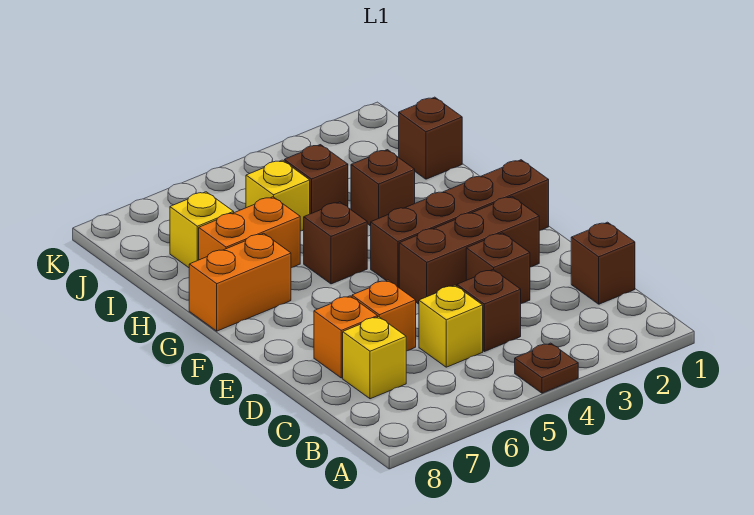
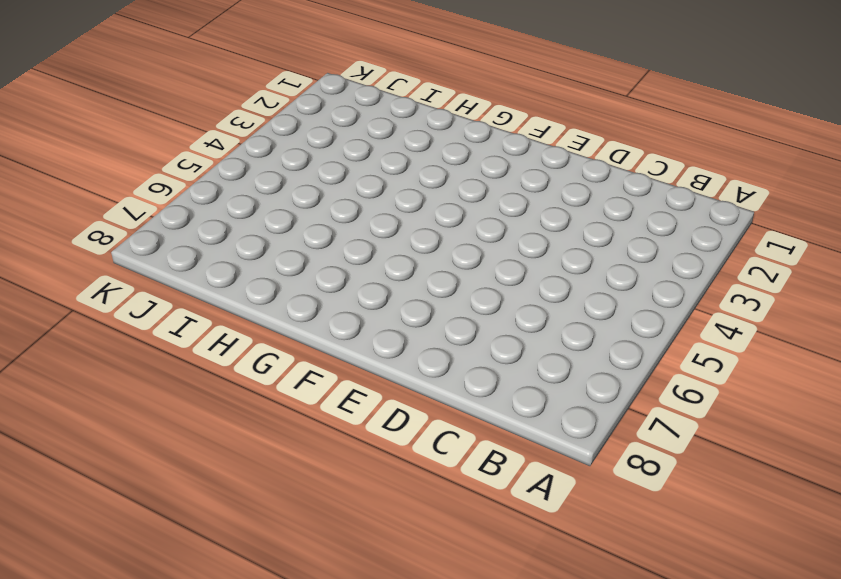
none -> brown 1x1 plate [515,343,578,393]
none -> brown 1x1 brick [571,222,635,304]
none -> brown 1x1 brick [457,269,521,352]

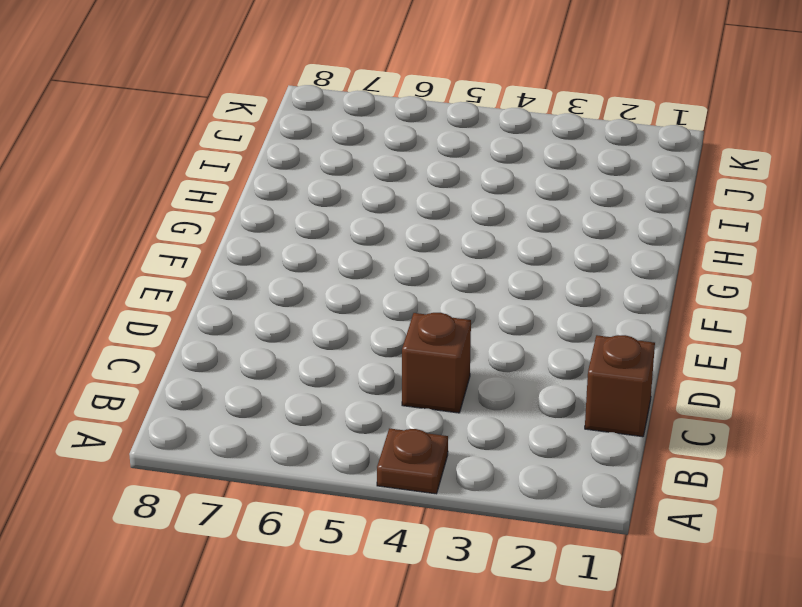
none -> yellow 1x1 brick [419,285,483,367]
none -> yellow 1x1 brick [343,317,406,399]
none -> brown 1x1 brick [466,233,530,304]

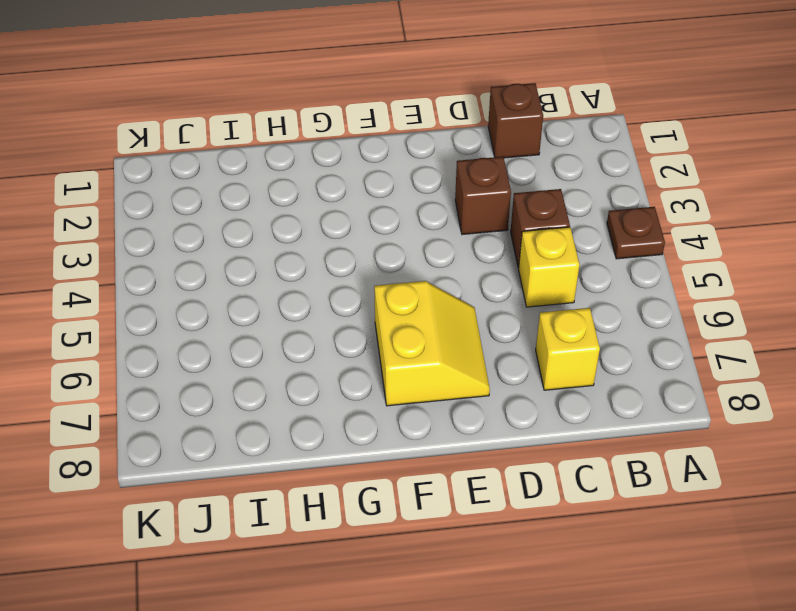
yellow 2x2 slope [374,281,490,406] -> none
none -> orange 1x1 brick [352,280,416,351]
none -> orange 1x1 brick [314,296,378,378]
none -> brown 1x3 brick [399,196,539,304]

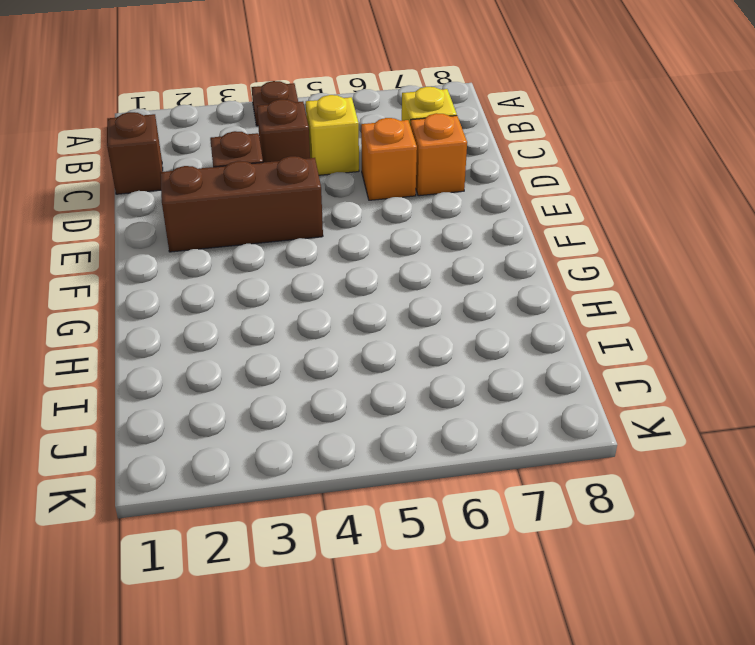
none -> brown 1x4 brick [371,160,549,287]
none -> brown 1x1 brick [304,202,367,284]
none -> orange 1x2 brick [189,233,291,331]

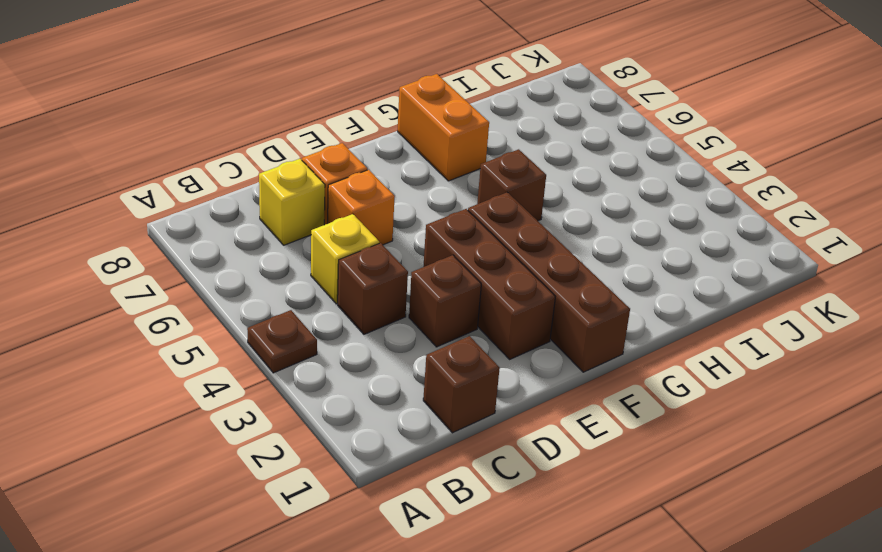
none -> brown 1x1 brick [351,150,415,226]
none -> orange 1x2 brick [199,197,300,268]
none -> brown 1x1 brick [399,97,462,179]

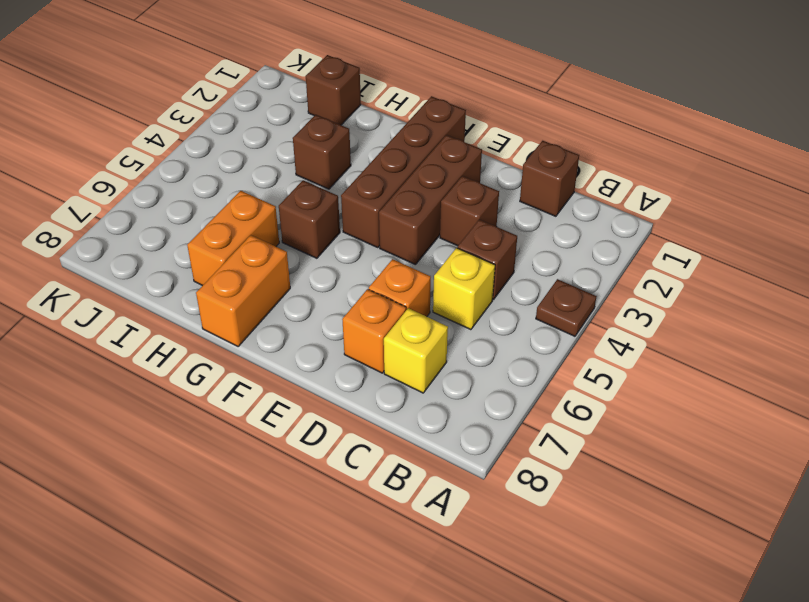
none -> brown 1x1 brick [284,145,348,214]
none -> yellow 1x1 brick [246,160,310,231]
none -> yellow 1x1 brick [170,192,234,268]

